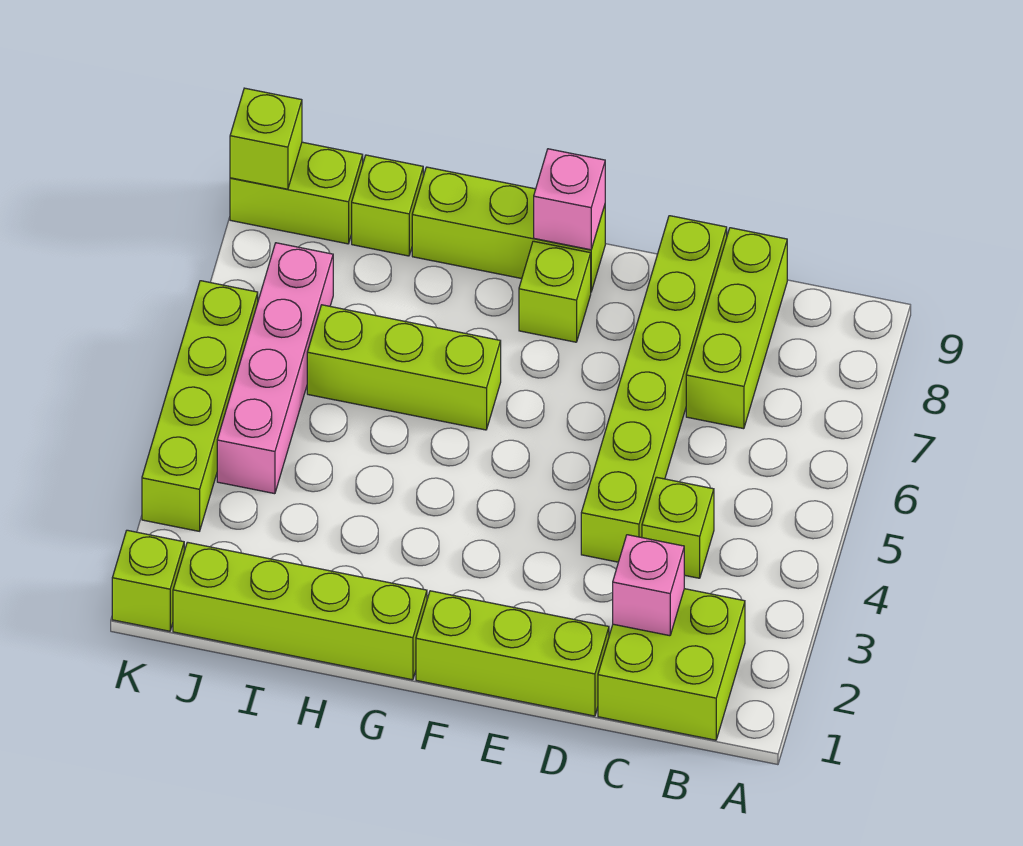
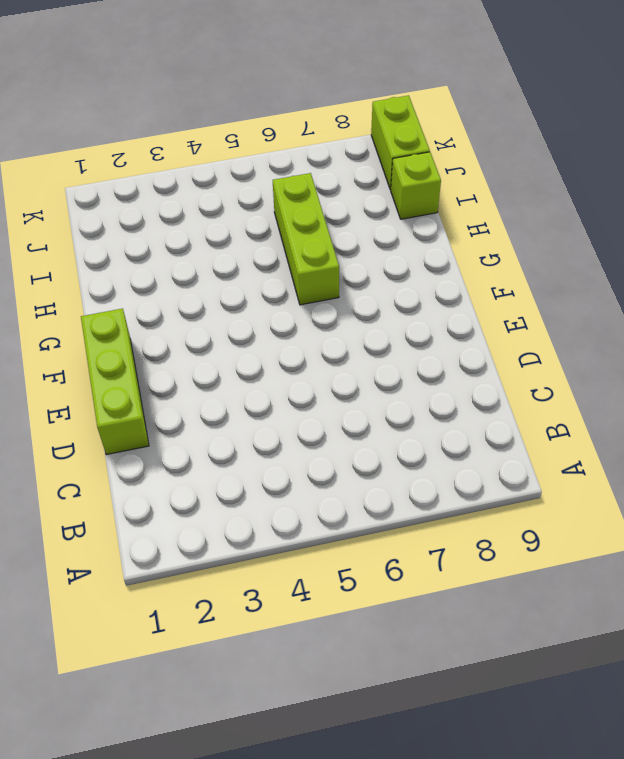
none -> lime 2x2 brick [598,589,745,740]
none -> lime 1x1 brick [642,477,714,578]
none -> lime 1x3 brick [686,228,787,429]

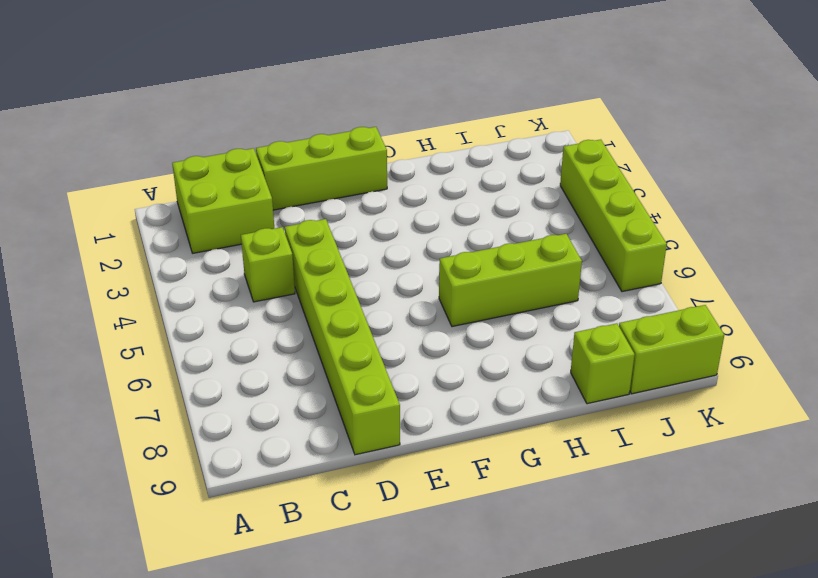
none -> lime 1x3 brick [686,228,787,429]
none -> lime 1x1 brick [519,241,591,342]
none -> lime 1x3 brick [412,167,605,292]

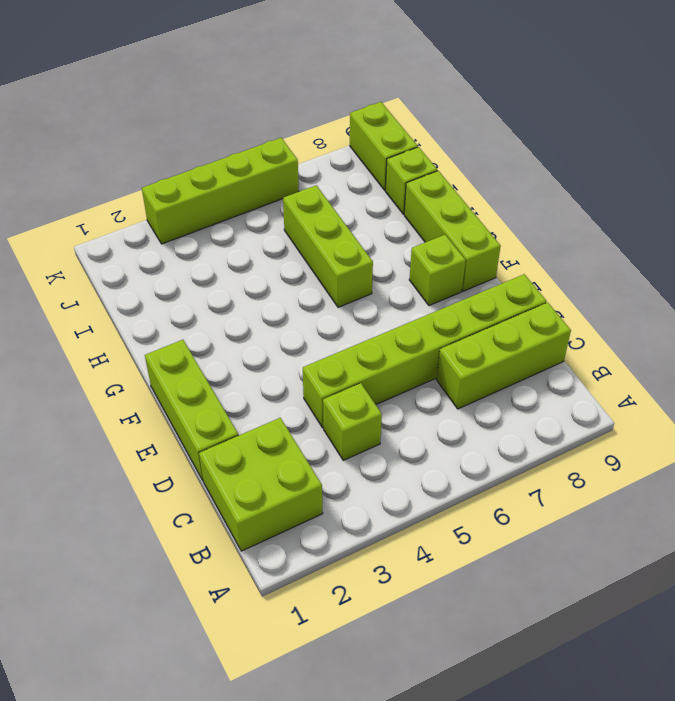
none -> lime 1x4 brick [173,542,427,680]
none -> pink 1x4 brick [217,243,333,494]
none -> lime 1x1 brick [112,530,184,631]

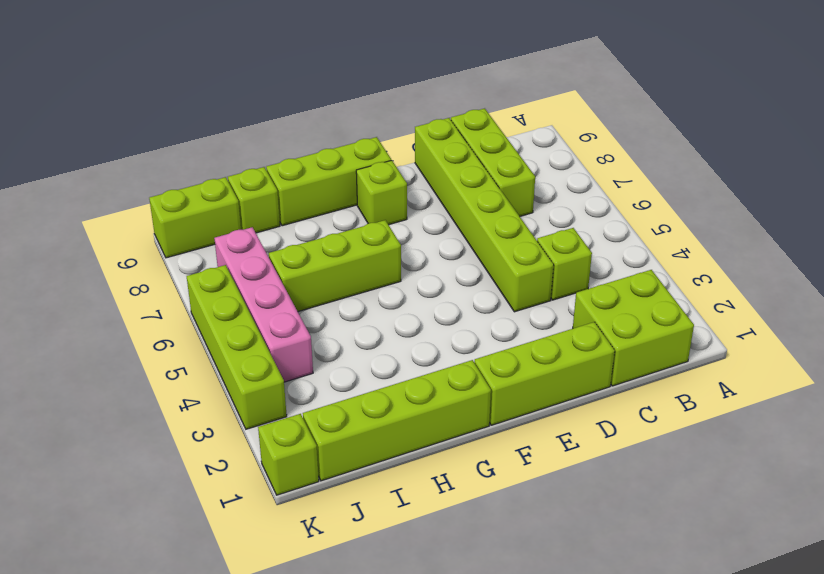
none -> pink 1x1 brick [613,535,684,636]
none -> pink 1x1 brick [534,149,605,250]
none -> lime 1x1 brick [230,88,302,189]

